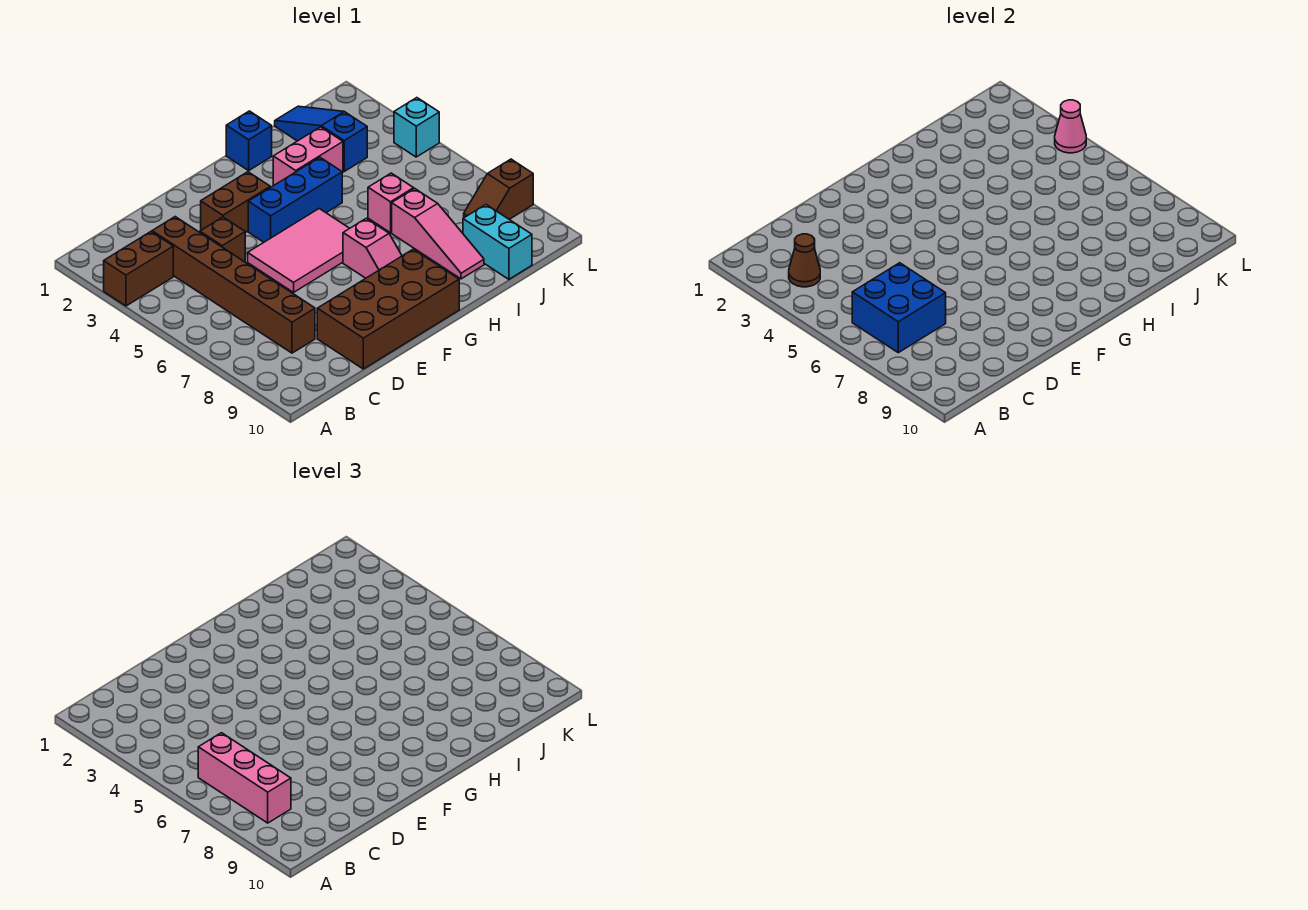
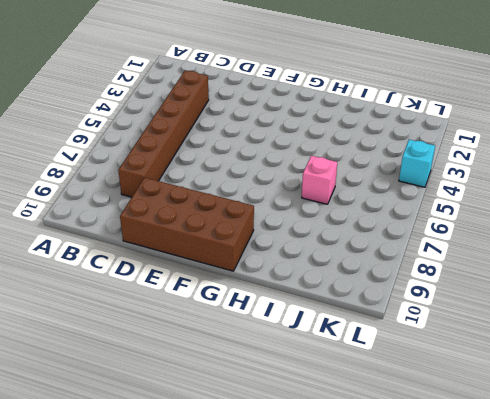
none -> brown 1x2 brick [104,232,173,306]
none -> brown 1x1 brick [200,217,245,262]
none -> brown 1x2 brick [201,172,270,233]

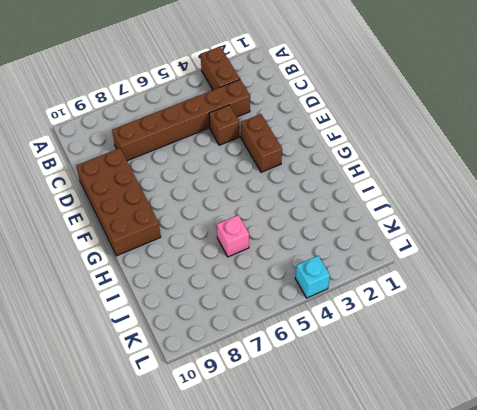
none -> pink 2x3 tile [248,209,349,292]
none -> blue 1x3 brick [248,157,342,242]
none -> pink 1x2 slope [343,218,402,278]

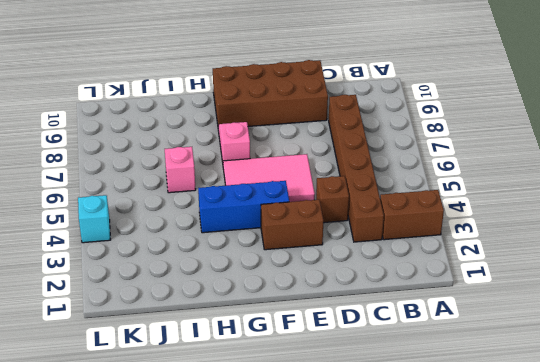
none -> blue 1x1 brick [226,111,272,170]
none -> pink 1x2 brick [273,127,343,186]
none -> pink 1x3 slope [392,189,484,279]

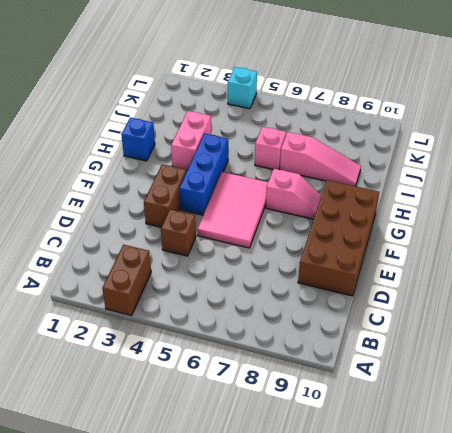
none -> brown 1x6 brick [152,217,315,353]
none -> blue 1x3 slope [275,106,367,171]
none -> cyan 1x2 brick [463,205,532,279]

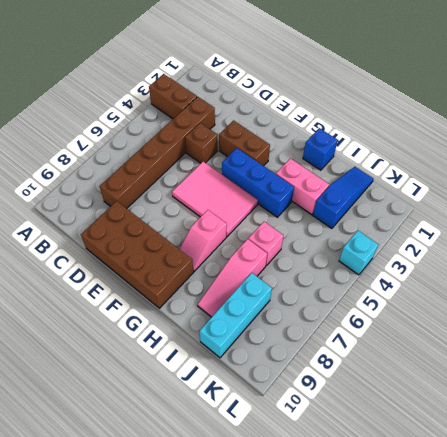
cyan 1x3 brick [199,273,272,358] -> cyan 1x2 brick [463,205,532,279]
none -> brown 1x2 slope [464,159,533,219]
none -> brown 1x1 cone [789,234,820,287]
none -> blue 2x2 brick [852,263,946,353]

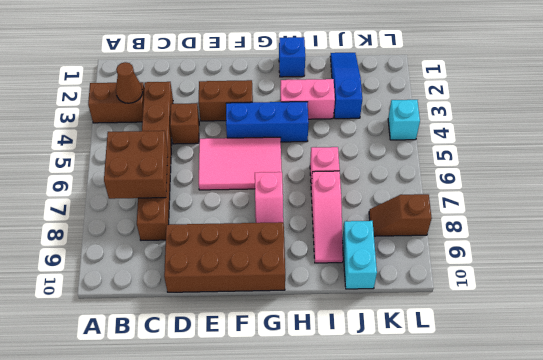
brown 2x2 brick [104,131,168,199] -> blue 2x2 brick [852,263,946,353]
none -> pink 1x1 cone [1055,100,1086,153]
none -> pink 1x3 brick [198,733,291,823]

